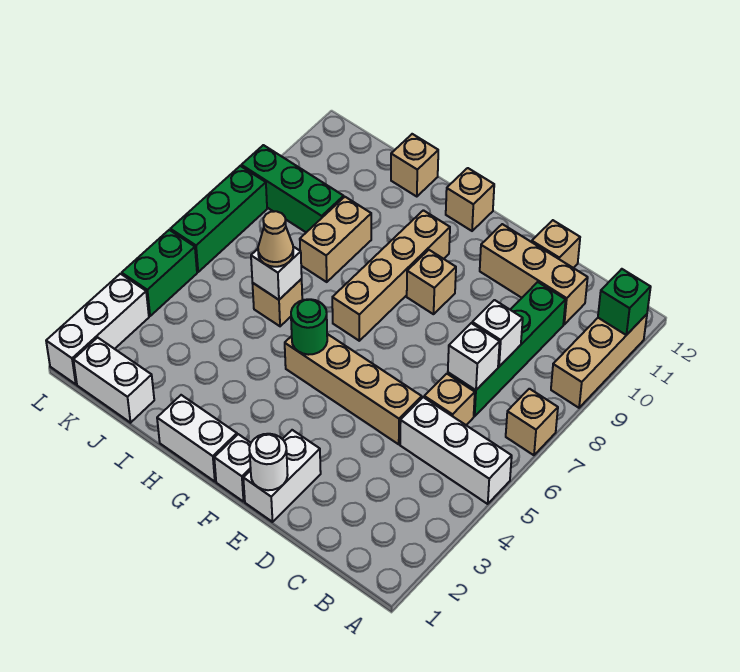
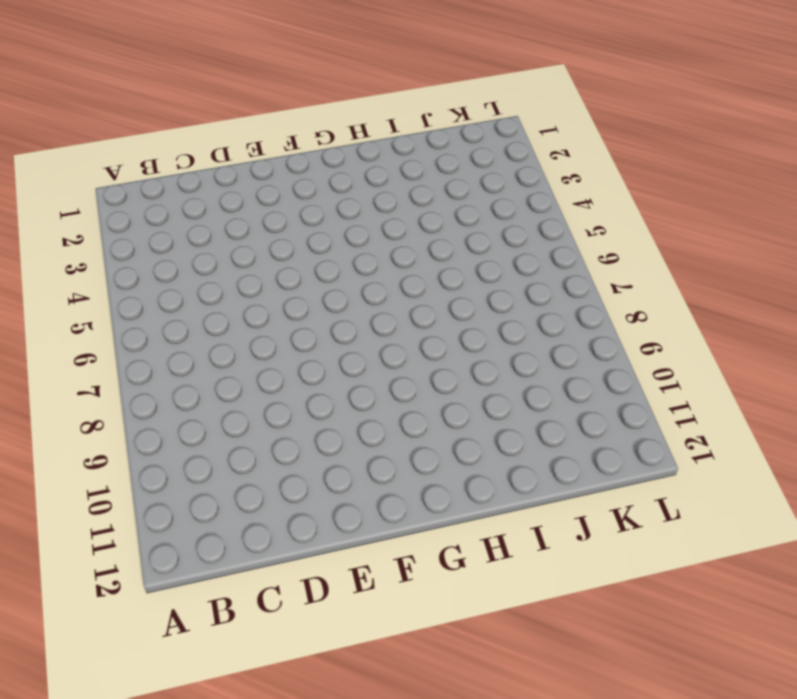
none -> white 1x3 brick [400,397,512,504]
none -> tan 1x1 brick [506,389,558,455]
none -> tan 1x3 brick [551,314,647,408]

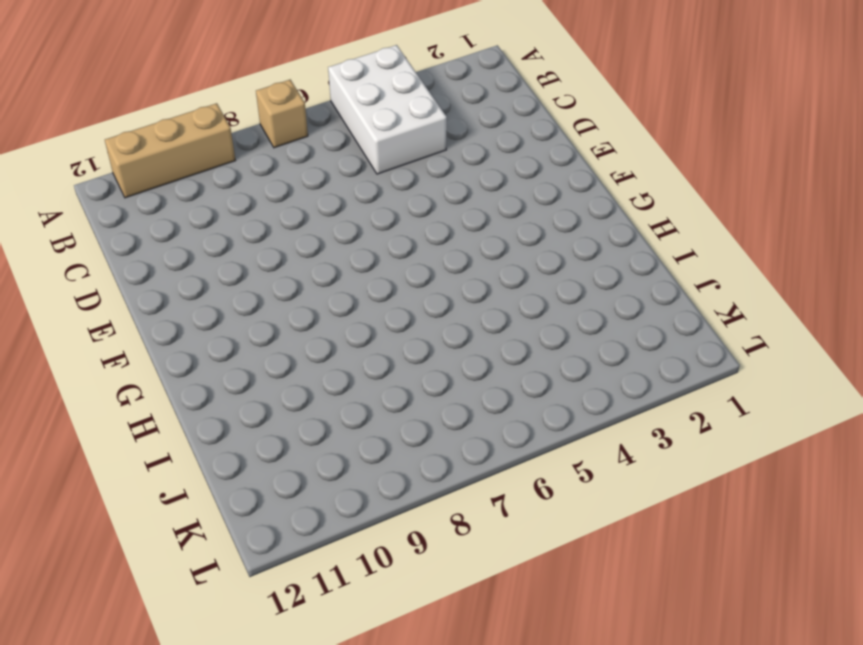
white 2x3 brick [328,45,447,174] -> white 1x3 brick [400,397,512,504]
none -> tan 1x1 brick [424,374,475,425]
none -> green 1x4 brick [448,282,566,416]
none -> tan 1x3 brick [480,224,588,324]

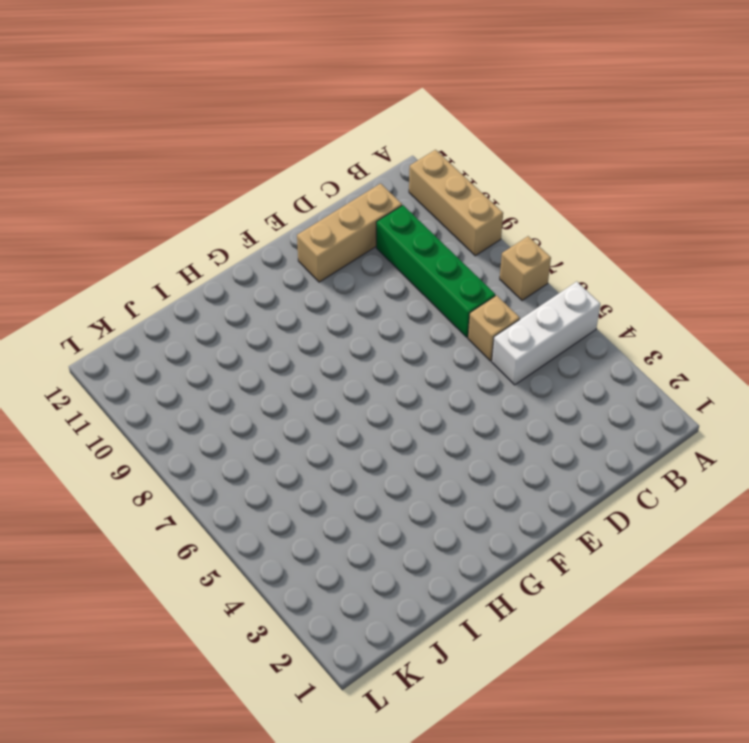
none -> tan 1x4 brick [285,334,422,444]
none -> tan 1x1 brick [532,220,580,268]
none -> white 1x2 brick [243,430,321,522]

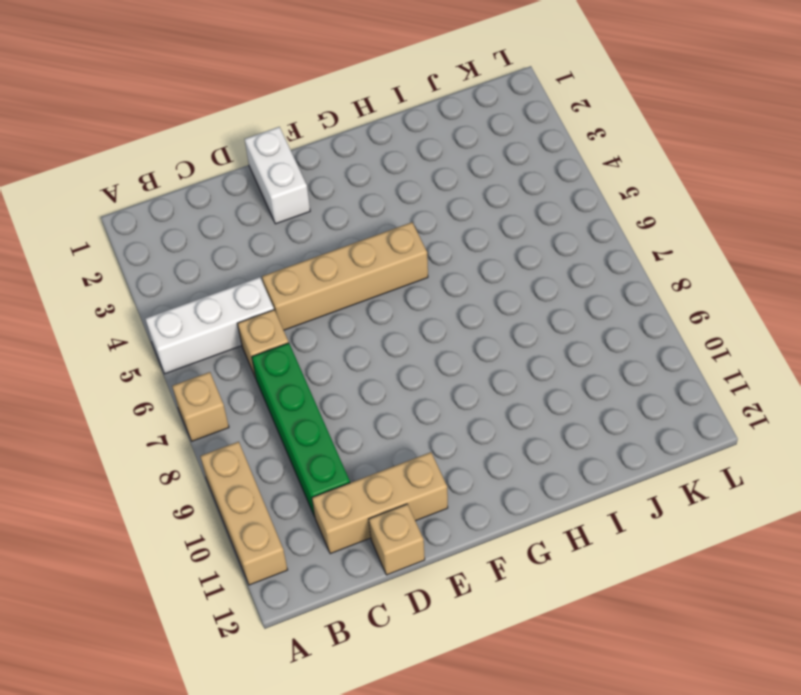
none -> white 1x1 brick [214,434,251,502]
none -> tan 1x1 brick [407,250,456,314]
none -> white 1x2 brick [157,395,237,482]

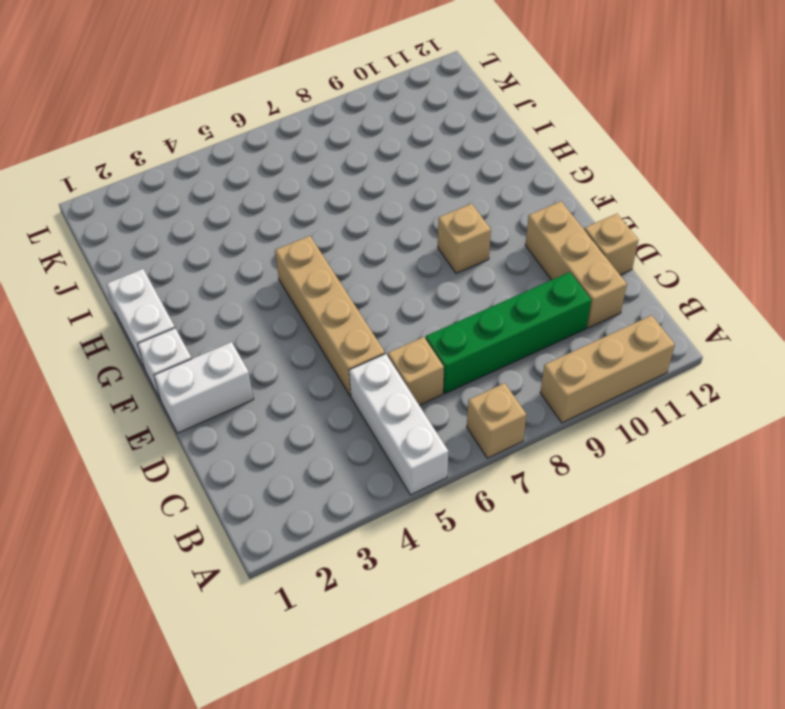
none -> tan 1x4 brick [332,210,450,341]
none -> tan 1x1 brick [446,168,494,231]
none -> tan 1x1 brick [252,279,302,326]

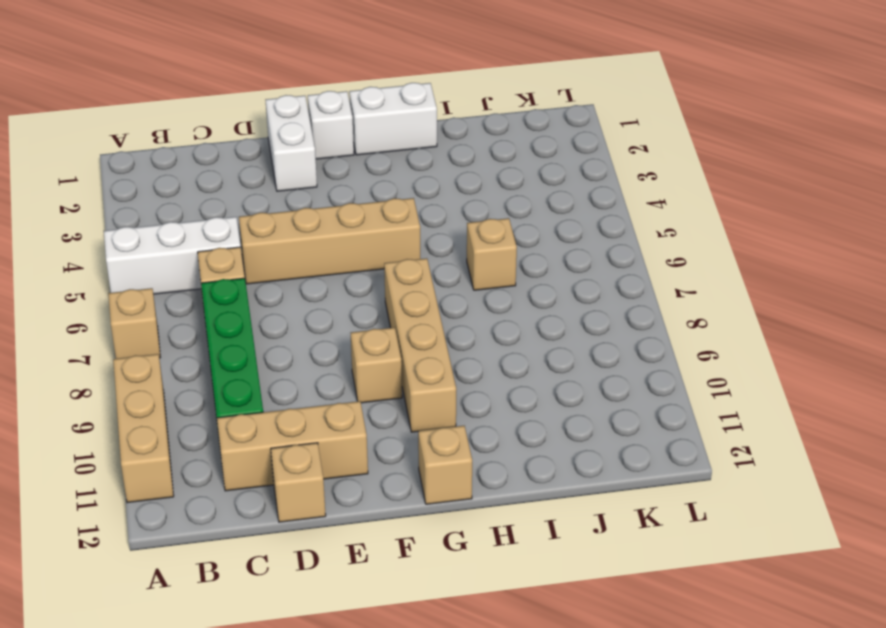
none -> tan 1x2 brick [300,197,371,282]
none -> tan 1x1 brick [391,134,438,197]
none -> white 1x2 brick [74,337,154,423]

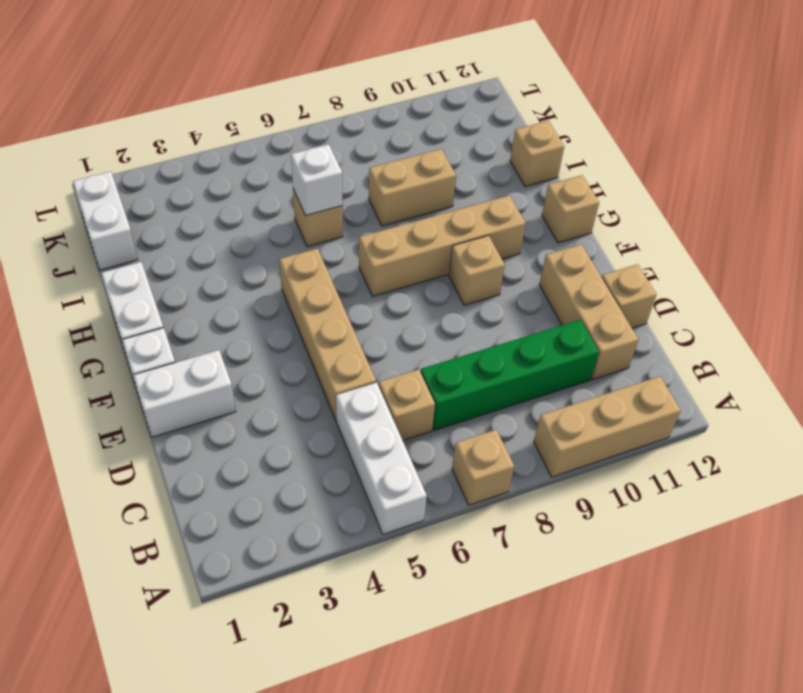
none -> green 1x3 brick [241,145,344,232]
none -> white 1x3 brick [46,274,149,384]
none -> green 1x2 brick [122,230,197,316]

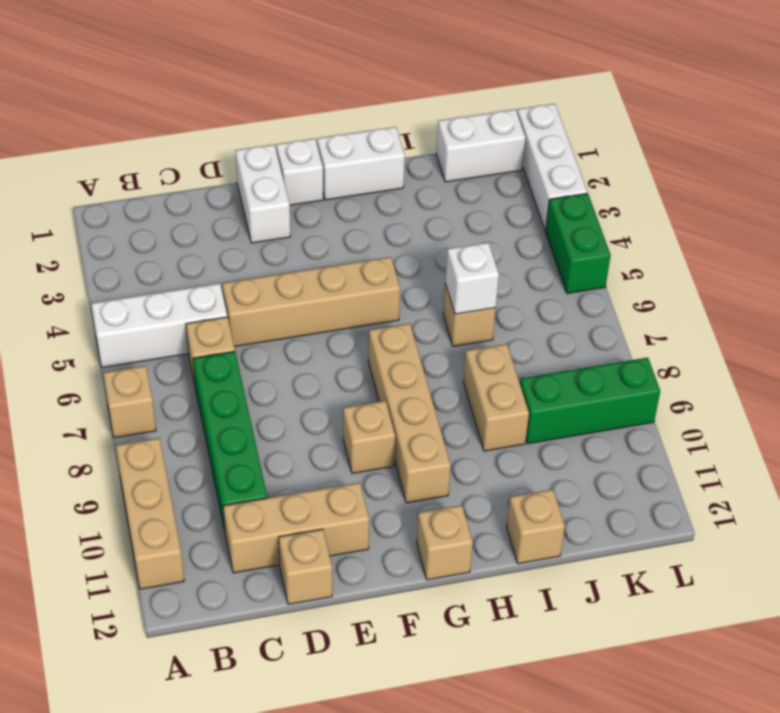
none -> green 1x3 brick [170,166,267,272]
none -> green 1x1 brick [598,269,651,335]
none -> white 1x1 brick [448,323,500,390]

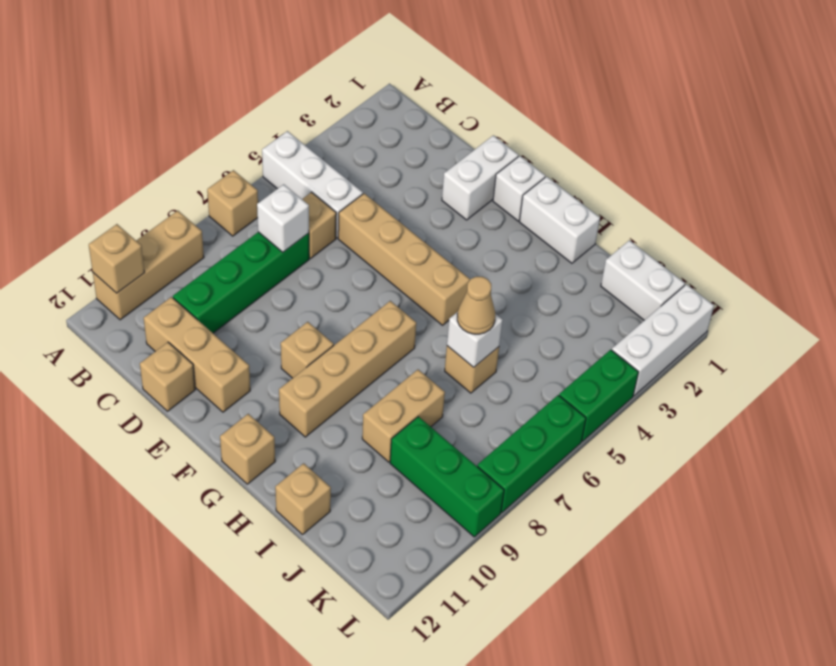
tan 1x1 brick [89,224,145,293] -> green 1x1 brick [598,269,651,335]
none -> white 1x1 brick [472,300,523,366]
none -> white 1x1 round brick [249,434,288,490]
none -> green 1x1 round brick [291,299,327,355]

